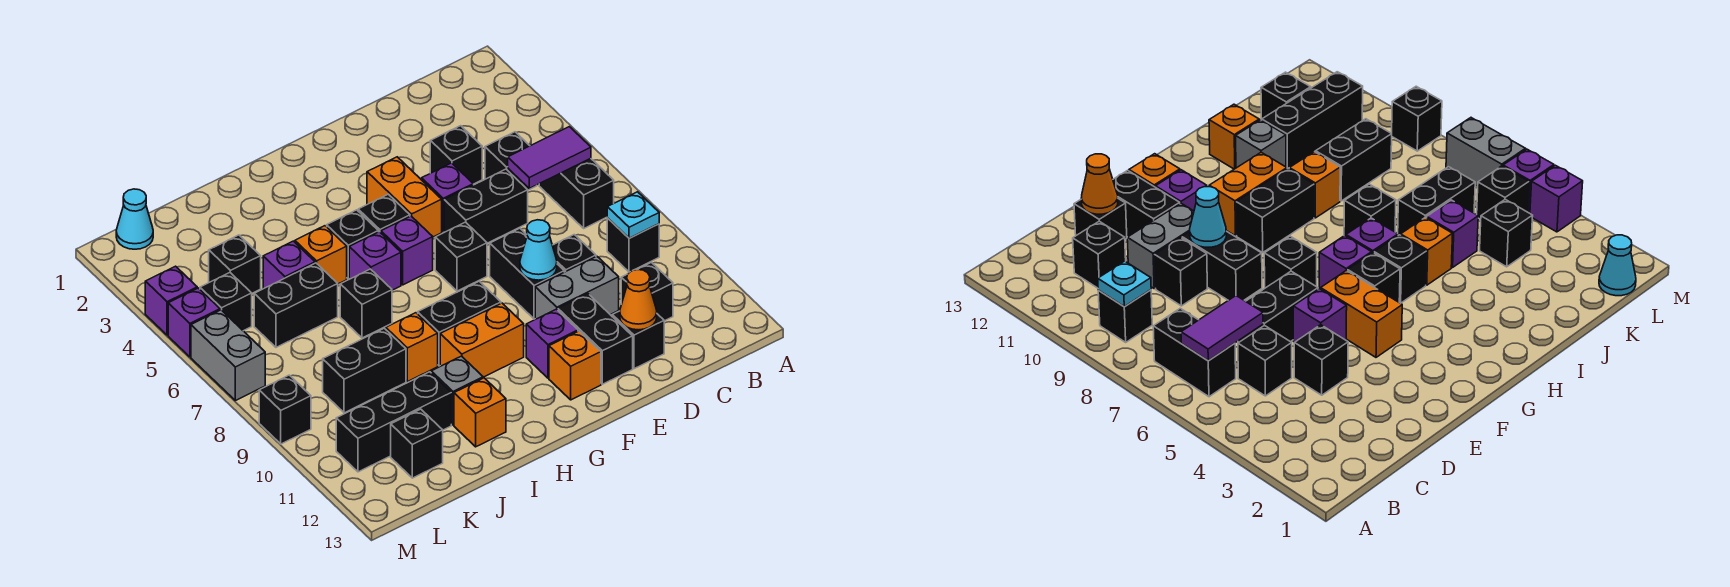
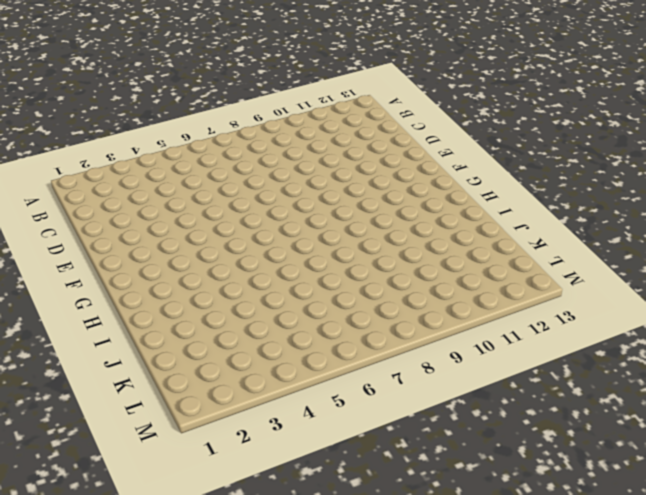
none -> black 1x2 brick [539,158,614,228]
none -> black 1x1 brick [607,218,659,272]
none -> black 1x1 brick [485,132,537,190]
none -> black 1x1 brick [621,262,673,321]

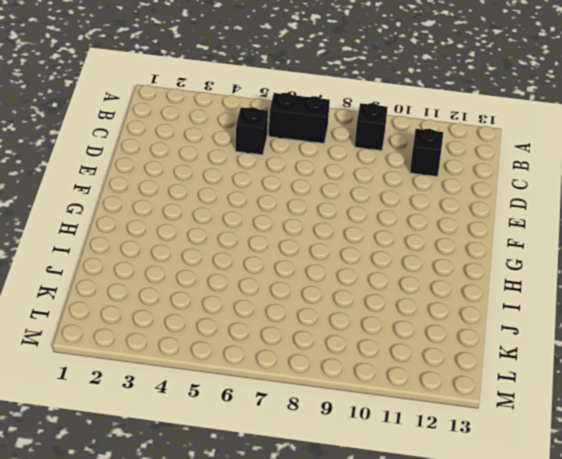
none -> black 1x1 brick [430,126,482,184]
none -> black 1x2 brick [444,169,528,243]
none -> black 1x1 brick [552,235,596,272]
none -> grey 1x2 brick [535,256,619,319]

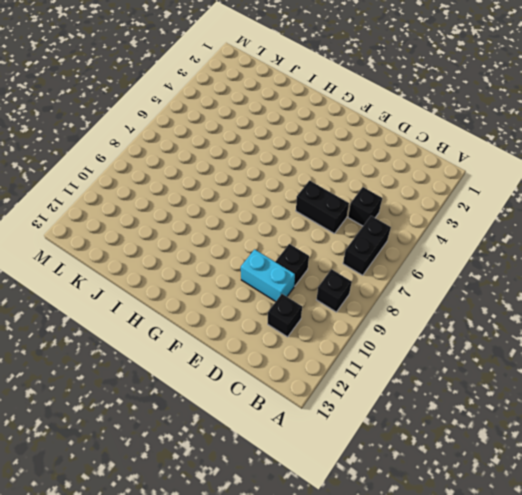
cyan 1x2 brick [241,249,295,302] -> grey 1x2 brick [535,256,619,319]
none -> black 1x1 brick [430,126,482,184]
none -> black 1x1 brick [612,311,664,369]
none -> purple 1x1 brick [421,163,473,232]
none -> black 1x2 brick [490,228,564,319]

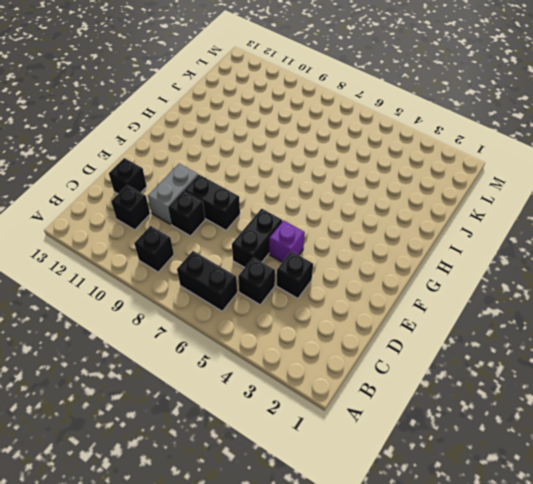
none -> black 1x2 brick [558,294,633,384]
none -> orange 1x2 brick [367,157,442,237]
none -> black 1x1 brick [435,222,487,291]
none -> purple 1x1 brick [526,309,578,378]

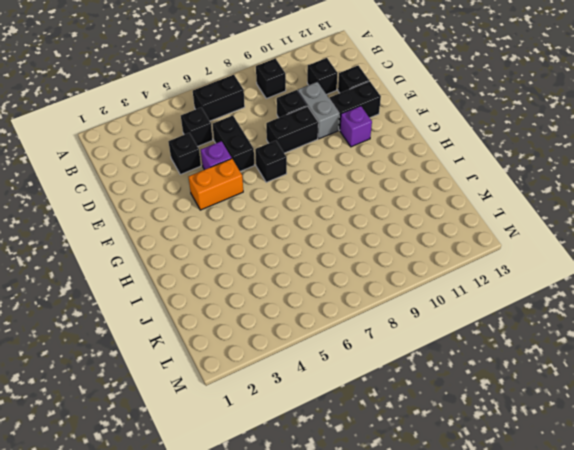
none -> orange 1x1 brick [549,331,601,400]
none -> black 1x1 brick [358,194,410,233]
none -> purple 1x1 brick [381,216,433,285]
none -> black 1x2 brick [418,281,501,366]

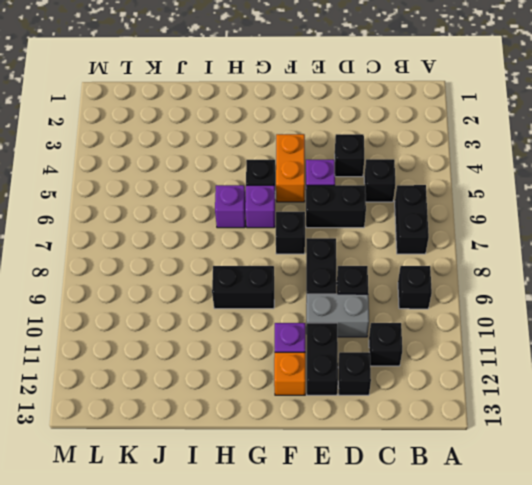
none -> orange 1x2 brick [440,303,524,377]
none -> black 1x1 brick [327,210,378,279]
none -> orange 1x1 brick [295,226,347,284]
none -> black 1x1 brick [340,269,392,338]

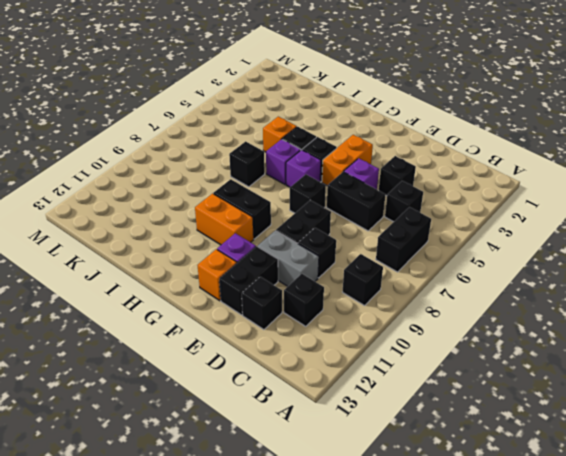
none -> orange 1x1 brick [386,313,438,382]
none -> grey 1x1 brick [431,356,483,425]
none -> orange 1x1 brick [454,378,506,447]
none -> purple 1x1 brick [263,241,315,289]

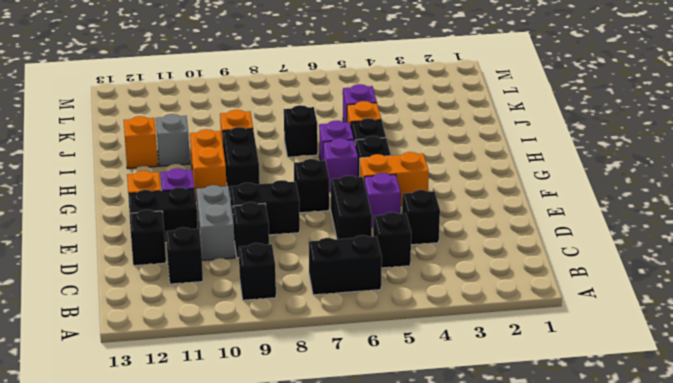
none -> black 1x2 brick [254,263,338,347]
none -> black 1x2 brick [323,328,406,413]
none -> black 1x3 brick [336,372,451,472]
none -> black 1x1 brick [209,235,261,293]

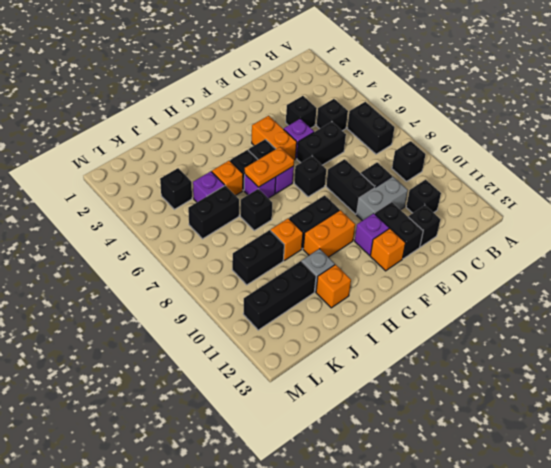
orange 1x2 plate [245,147,294,187] -> none
none -> black 1x1 brick [391,409,443,478]
none -> cyan 1x1 cone [116,189,153,249]
none -> black 1x1 brick [200,273,252,331]
none -> purple 1x1 brick [145,266,197,335]

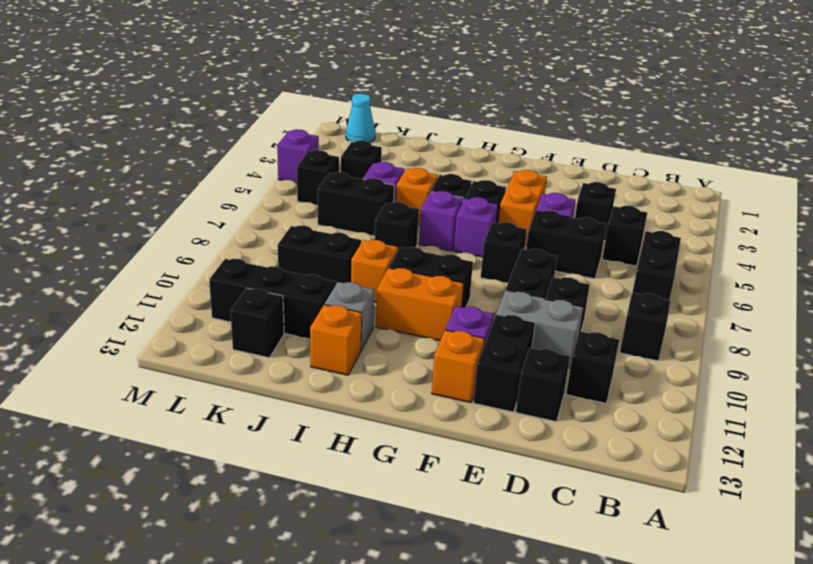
none -> purple 1x1 brick [168,288,220,357]
none -> grey 1x2 brick [191,310,265,400]
none -> black 1x1 brick [259,375,311,444]
none -> purple 1x2 tile [508,127,591,188]

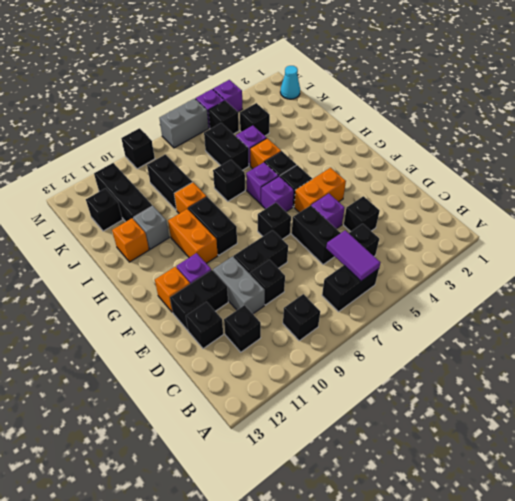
none -> cyan 1x1 plate [607,192,659,238]
none -> orange 1x1 cone [620,270,657,330]
none -> cyan 1x1 cone [520,220,557,280]

